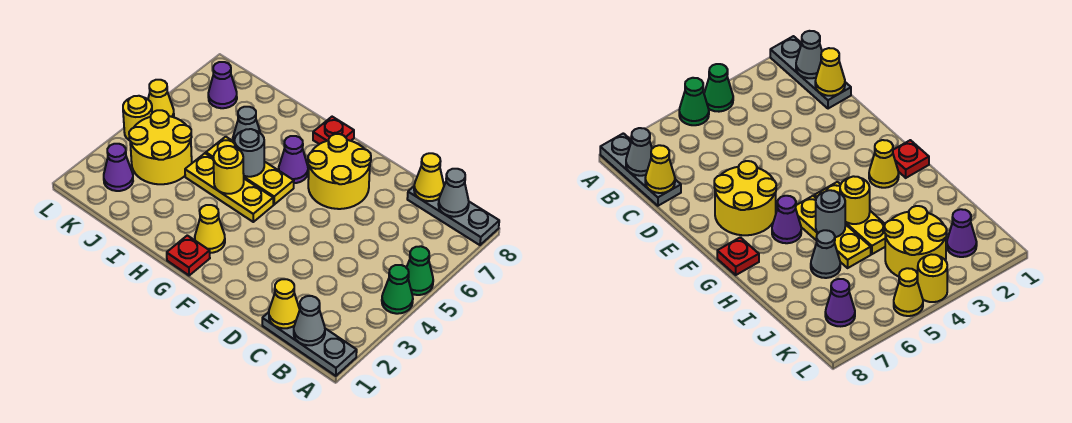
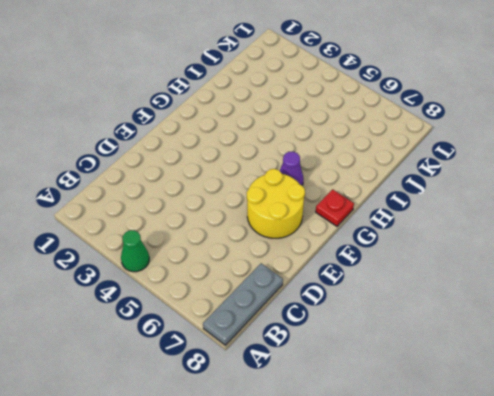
none -> grey 1x3 plate [262,312,357,376]
none -> green 1x1 cone [406,246,433,295]
none -> red 1x1 plate [167,235,210,275]

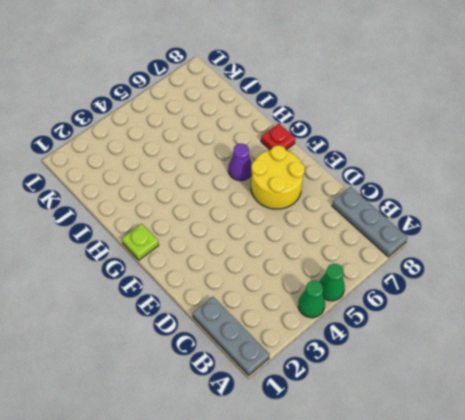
lime 1x1 plate [122,224,159,260] -> red 1x1 plate [167,235,210,275]
none -> yellow 1x1 cone [195,205,225,253]
none -> yellow 1x3 plate [185,153,273,222]
none -> yellow 1x3 plate [206,137,294,205]

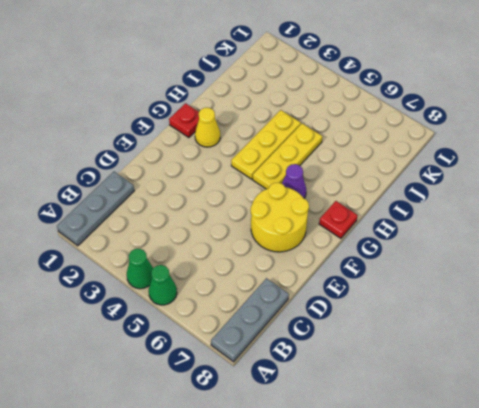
none -> grey 1x1 cone [233,107,260,142]
none -> yellow 2x2 round brick [129,110,192,184]
none -> purple 1x1 cone [104,144,133,191]

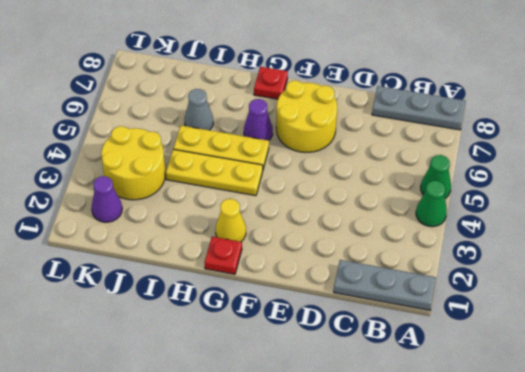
none -> purple 1x1 cone [208,62,237,108]
none -> yellow 1x1 round brick [123,96,152,140]
none -> yellow 1x1 cone [148,80,174,117]

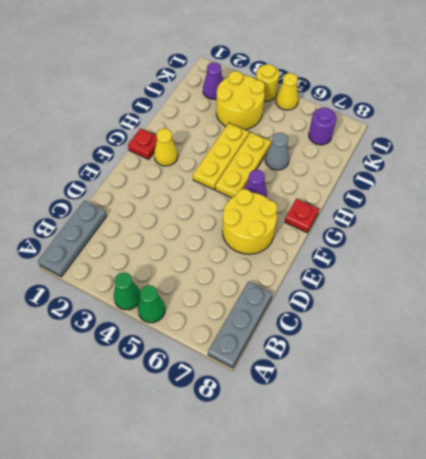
purple 1x1 round brick [309,108,337,145] -> purple 1x1 cone [208,62,237,108]
none -> grey 1x1 cone [294,296,325,345]
none -> grey 1x1 cone [438,169,469,217]
none -> yellow 1x1 cone [269,279,300,328]

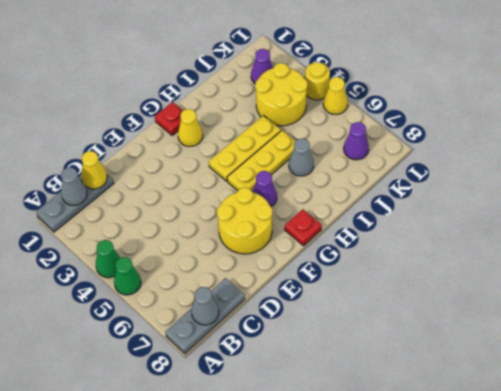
none -> yellow 1x1 cone [414,153,444,201]
none -> yellow 1x1 round brick [213,146,244,194]
none -> grey 1x1 round brick [235,129,264,177]

